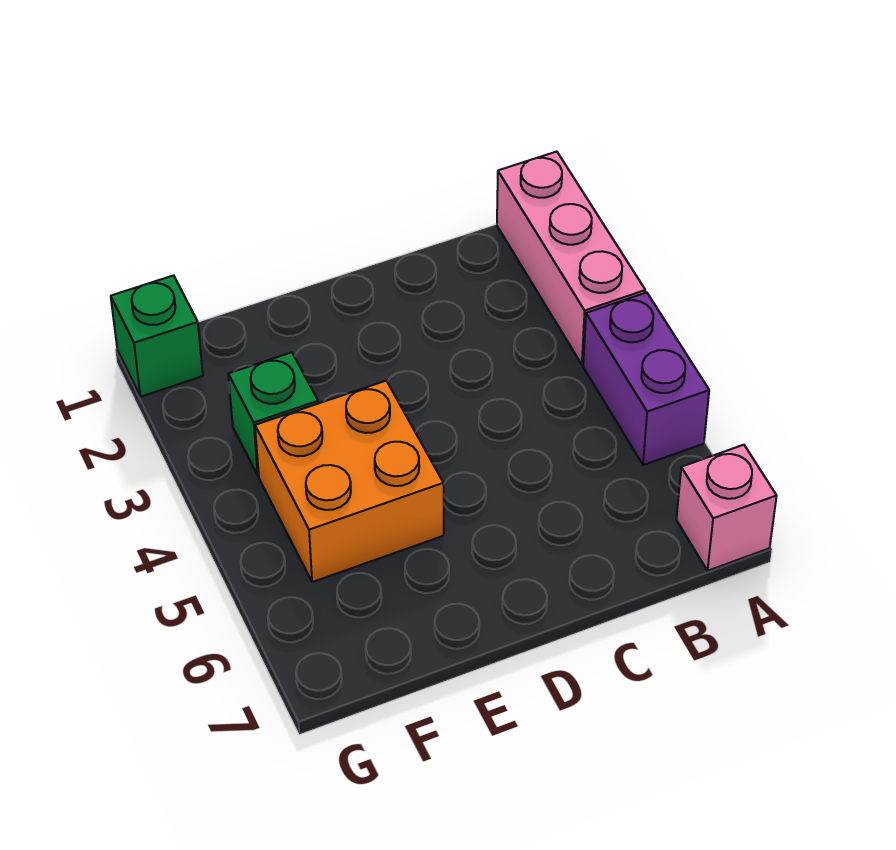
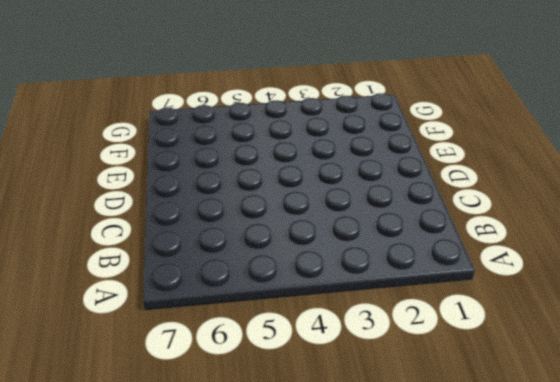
none -> pink 1x3 brick [497,152,645,365]
none -> purple 1x2 brick [583,293,709,465]

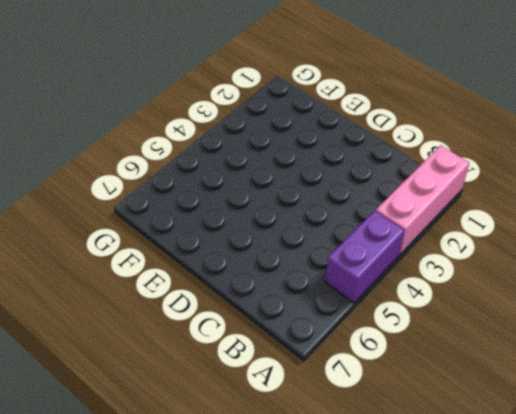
none -> pink 1x1 brick [676,445,776,571]
none -> orange 2x2 brick [255,381,444,582]

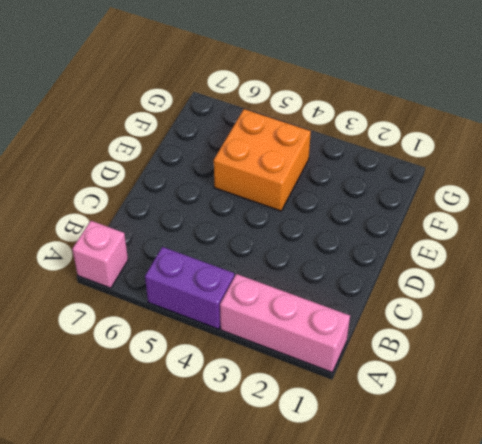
none -> green 1x1 brick [228,352,318,476]
none -> green 1x1 brick [111,275,203,397]

